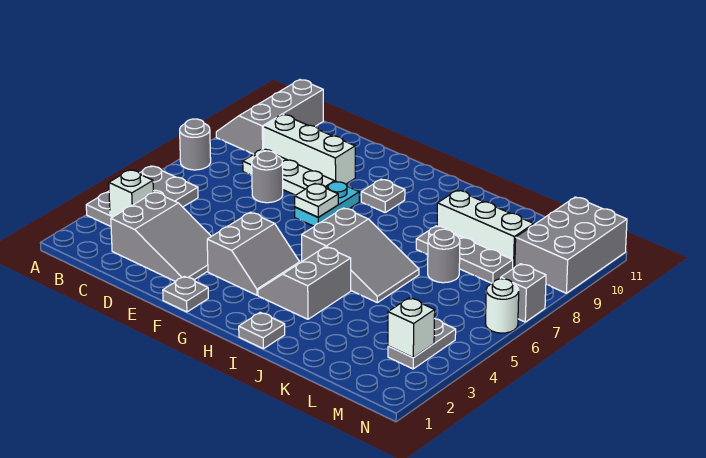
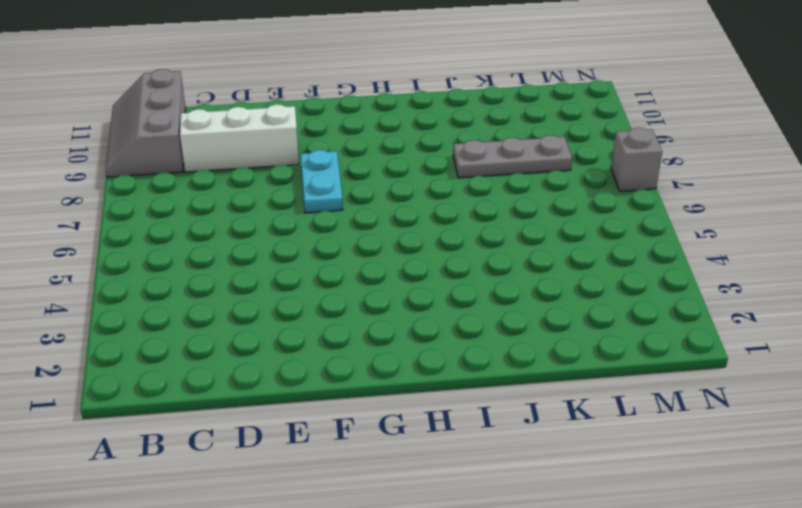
none -> grey 2x3 plate [86,166,198,226]
none -> grey 1x1 round brick [180,119,211,170]
none -> grey 2x3 slope [111,192,211,282]

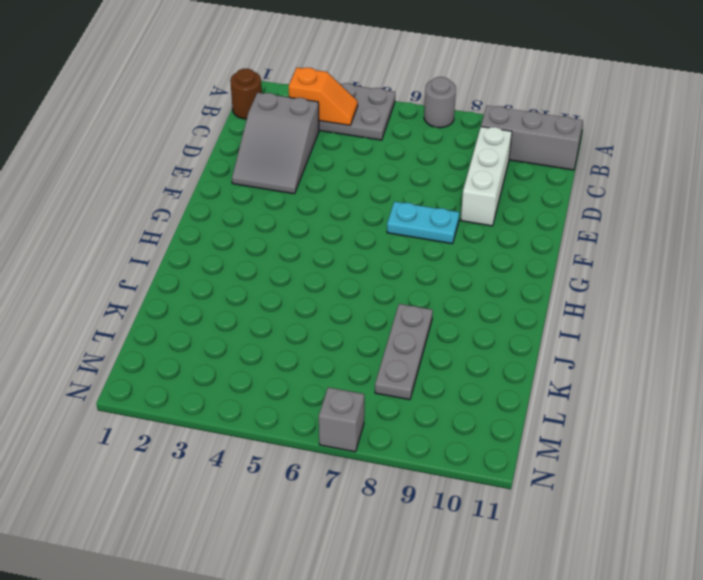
brown 1x1 round brick [230,69,262,119] -> none
orange 1x2 slope [289,68,358,125] -> white 1x1 brick [109,170,153,217]
none -> white 1x3 plate [243,149,335,195]
none -> grey 1x1 round brick [252,151,283,203]
none -> grey 1x1 plate [163,276,208,312]

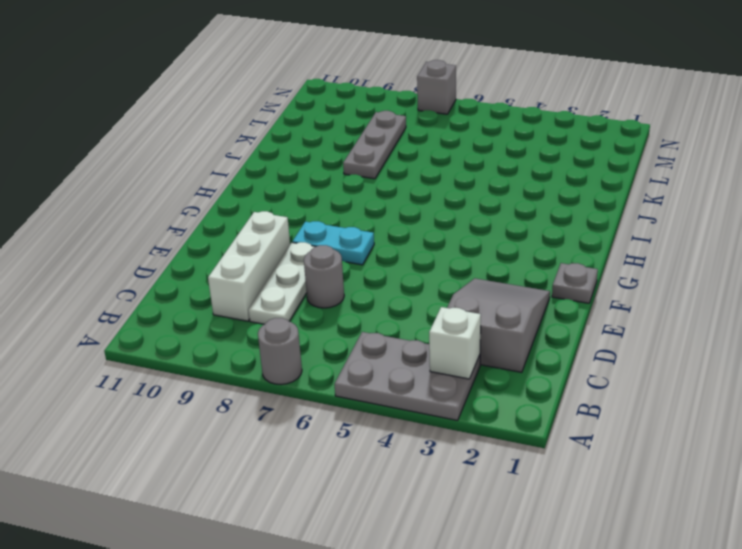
none -> grey 2x3 slope [216,80,323,154]
none -> grey 2x2 slope [207,212,300,295]
none -> grey 1x1 plate [361,179,405,212]

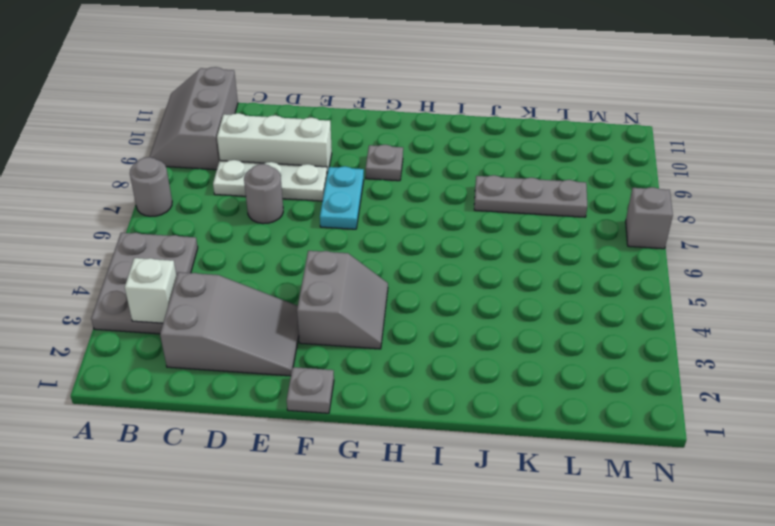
none -> grey 2x2 slope [258,247,351,319]
none -> grey 2x3 slope [302,208,419,303]
none -> grey 1x1 plate [239,312,285,349]

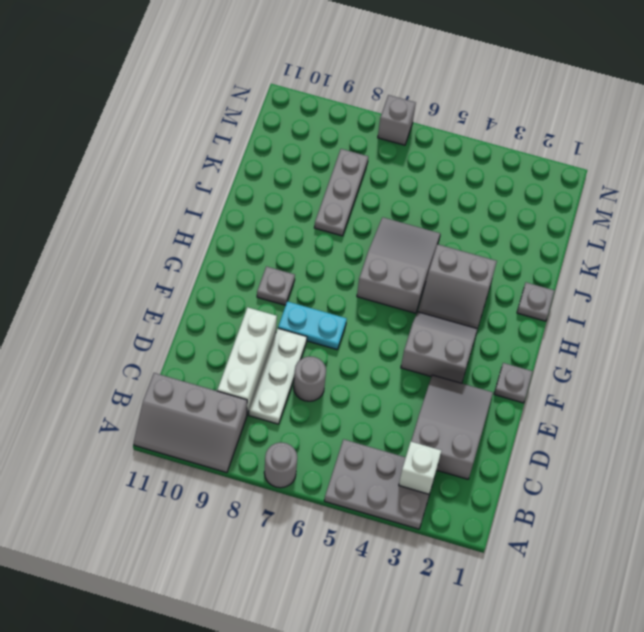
none -> white 1x3 brick [437,190,534,268]
none -> grey 1x1 round brick [427,229,460,283]
none -> grey 1x2 plate [388,319,456,369]

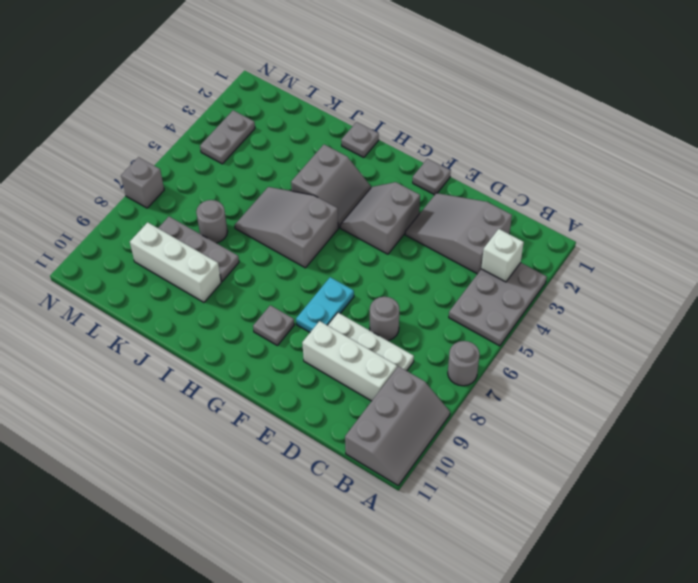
none -> grey 2x3 brick [515,197,627,293]
none -> white 1x1 round brick [485,279,519,333]
none -> white 1x1 plate [295,184,338,217]

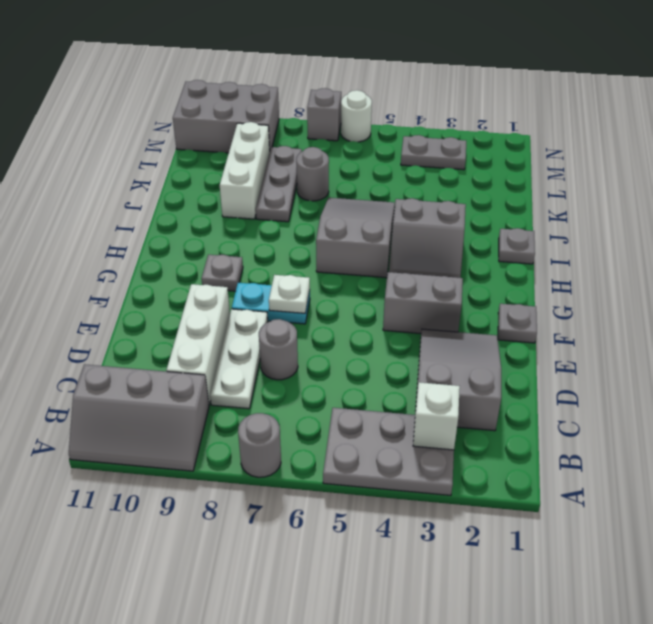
none -> white 1x1 brick [388,298,435,358]

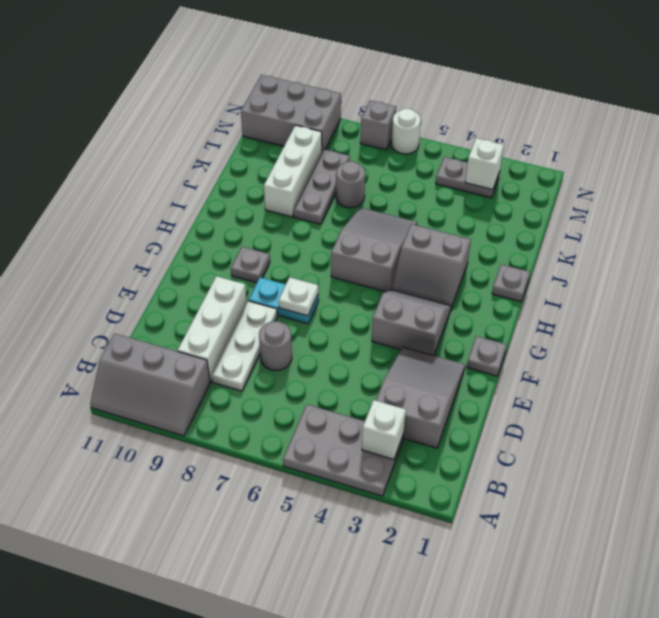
none -> grey 1x1 round brick [180,119,211,170]

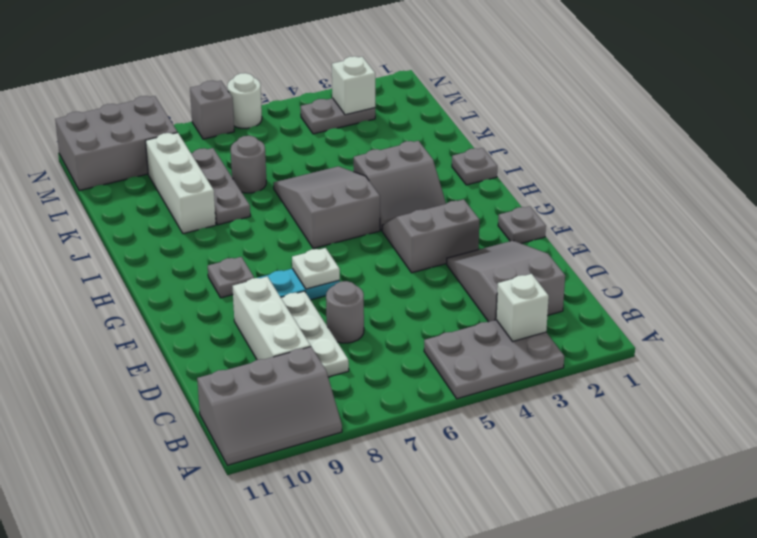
none -> grey 1x1 round brick [180,119,211,170]

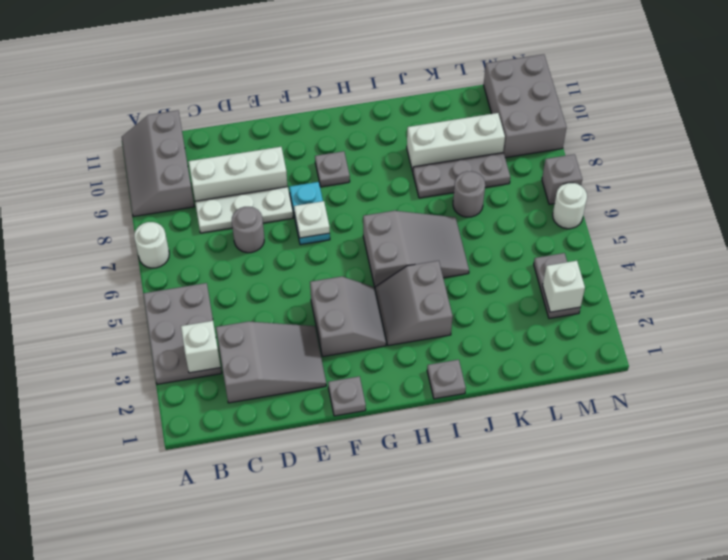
white 1x1 round brick [134,222,169,268] -> grey 1x1 round brick [180,119,211,170]

